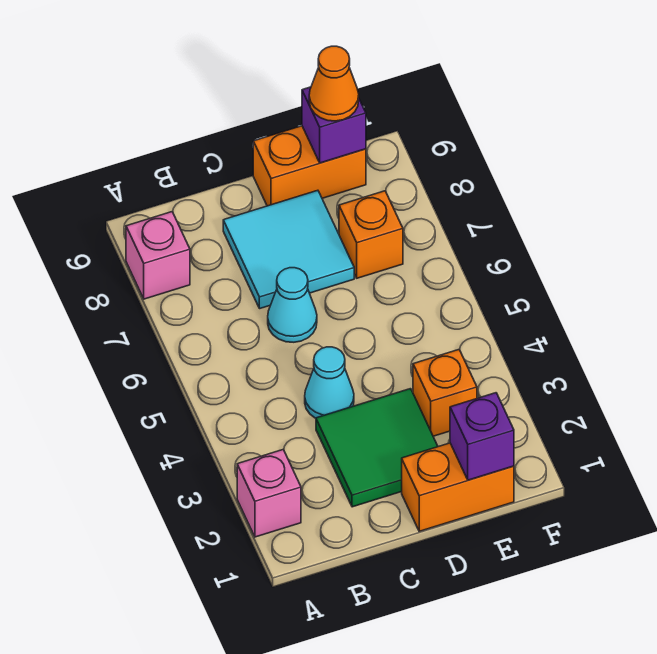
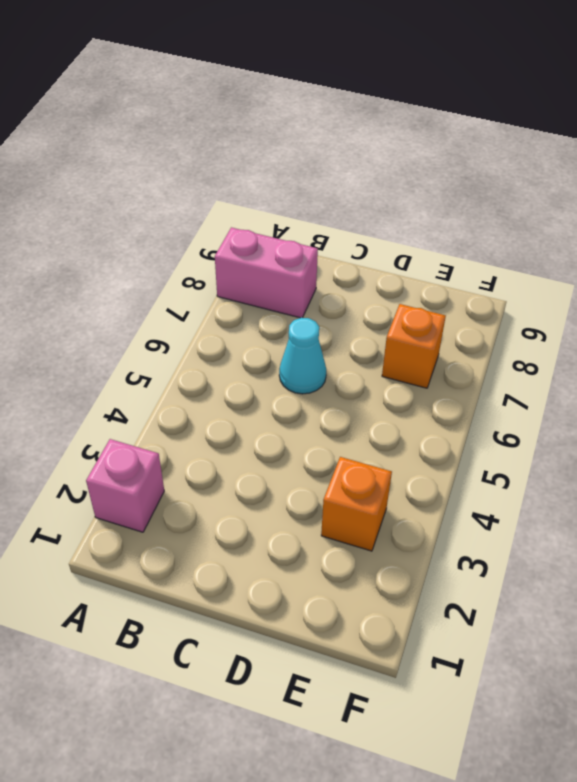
pink 1x2 brick [215,227,318,318] -> pink 1x1 brick [126,212,190,299]
none -> green 2x2 tile [316,389,438,507]
none -> cyan 1x1 cone [305,347,354,418]
none -> cyan 2x2 tile [223,190,354,308]

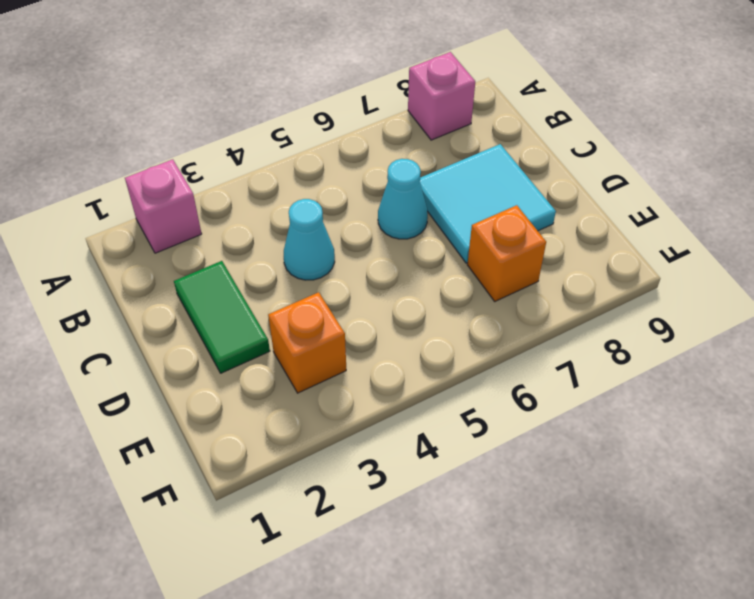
green 1x2 tile [174,261,270,373] -> green 2x2 tile [316,389,438,507]
none -> orange 1x2 brick [402,443,514,531]
none -> orange 1x2 brick [253,126,366,206]
none -> purple 1x1 brick [450,393,514,480]

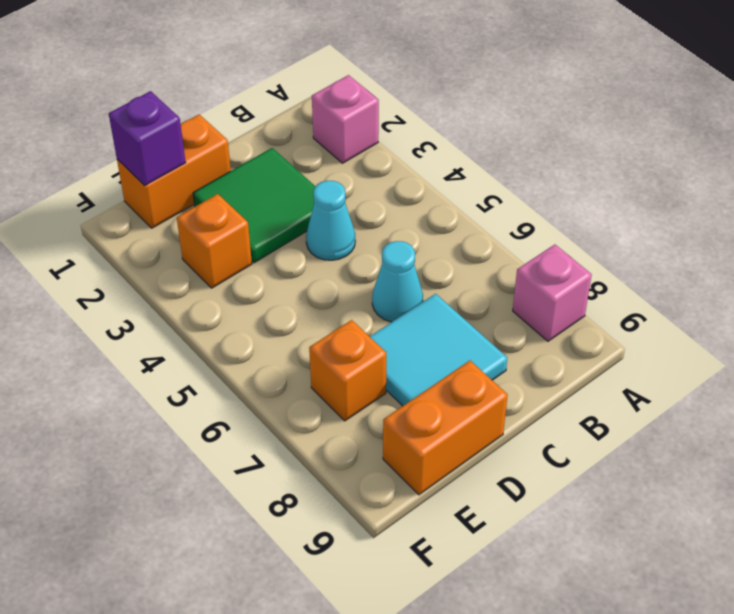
none -> purple 1x1 brick [302,87,366,163]
none -> orange 1x1 cone [309,46,359,121]

